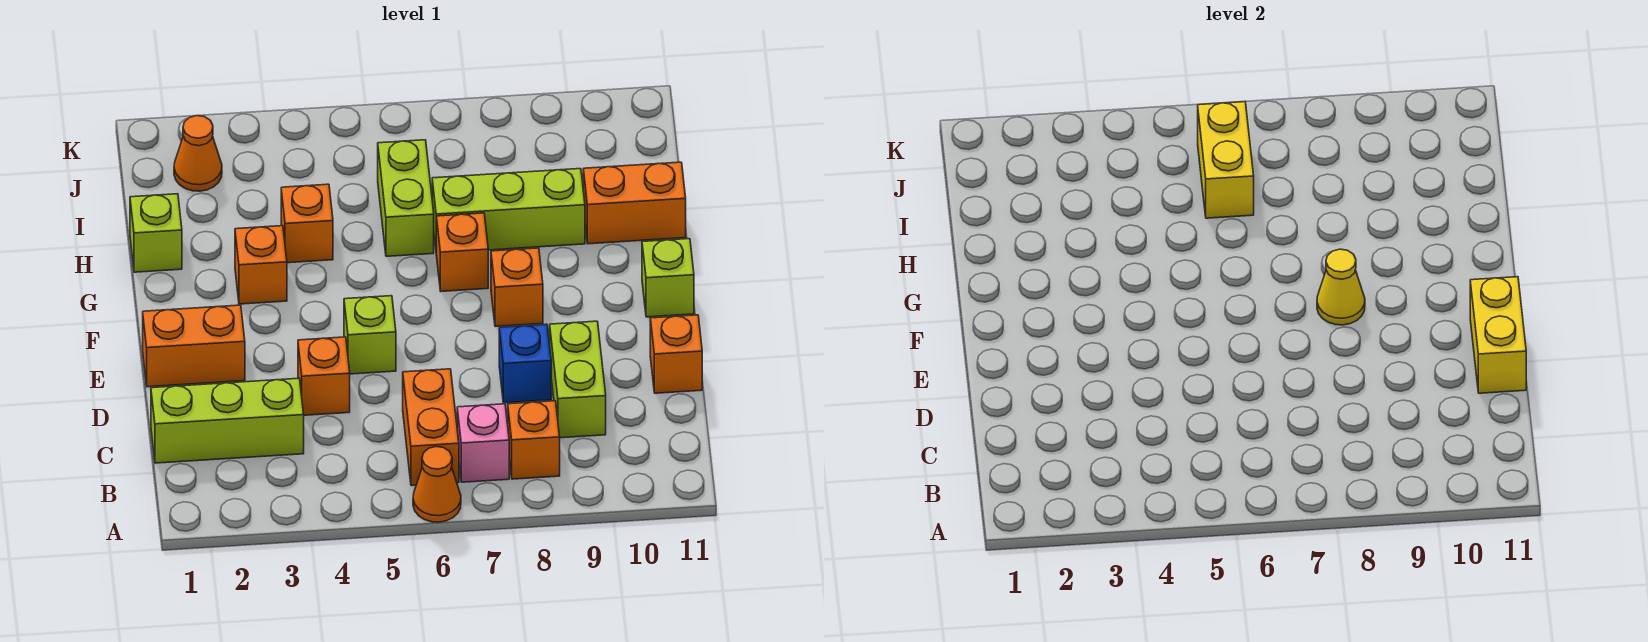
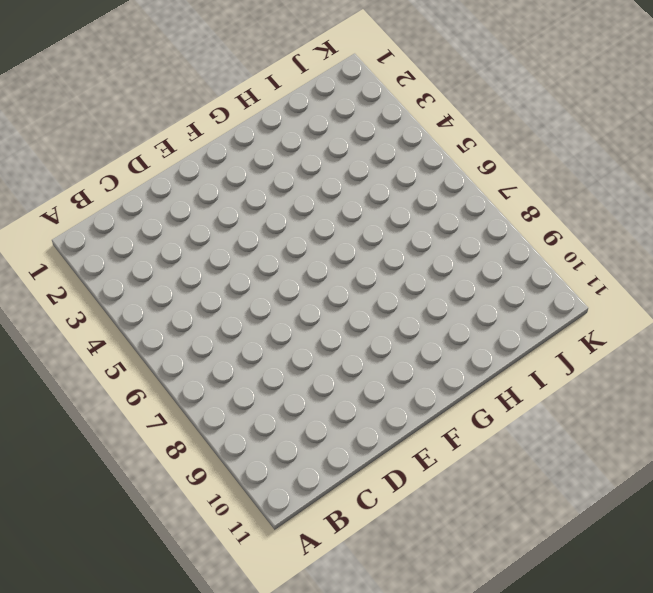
none -> orange 1x1 cone [413,447,461,522]
none -> orange 1x2 brick [403,369,459,486]
none -> pink 1x1 brick [457,404,509,482]

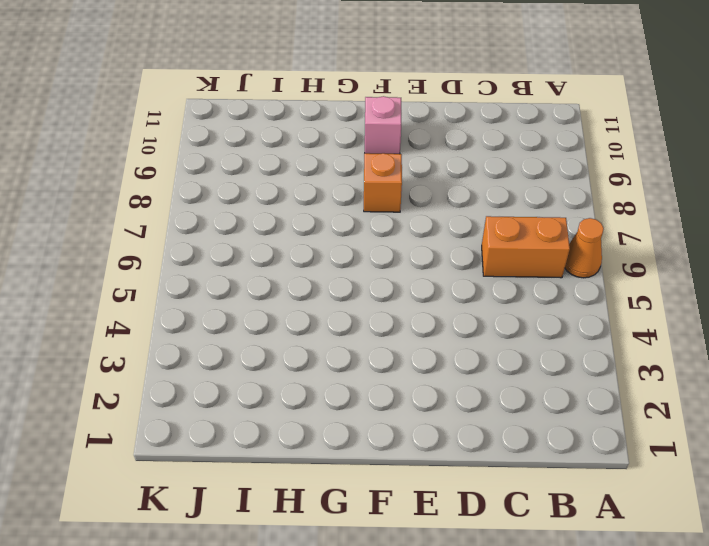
pink 1x1 brick [365,96,401,154] -> pink 1x1 brick moved to [457,404,509,482]
none -> orange 1x1 brick [508,401,560,479]
none -> lime 1x3 brick [151,378,304,463]
none -> lime 1x2 brick [550,321,606,438]

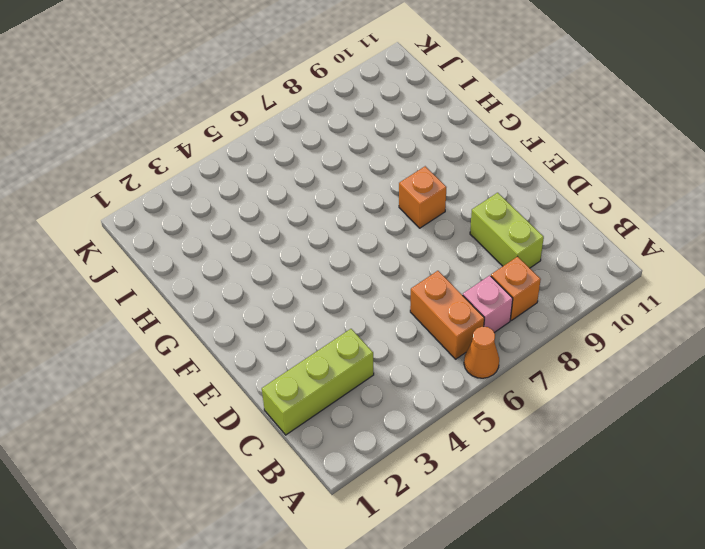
none -> orange 1x1 brick [298,337,350,415]
none -> blue 1x1 brick [499,324,551,403]
none -> orange 1x1 brick [650,315,702,393]

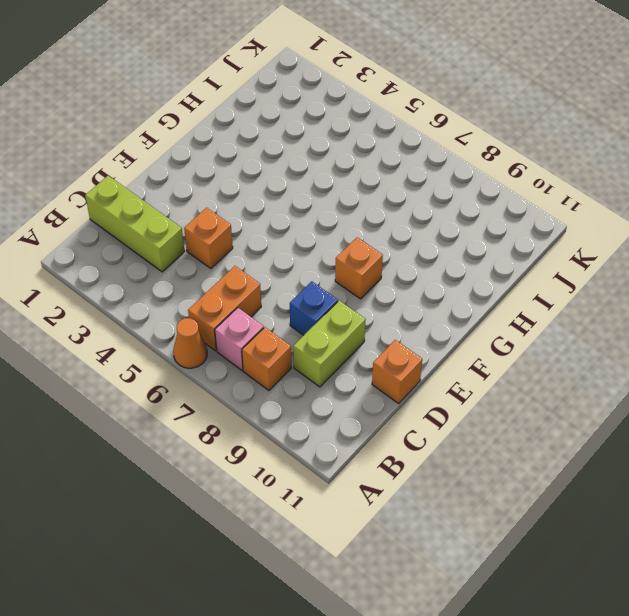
none -> orange 1x2 brick [143,305,245,387]
none -> lime 1x1 brick [344,296,396,374]
none -> lime 1x1 brick [642,239,694,317]

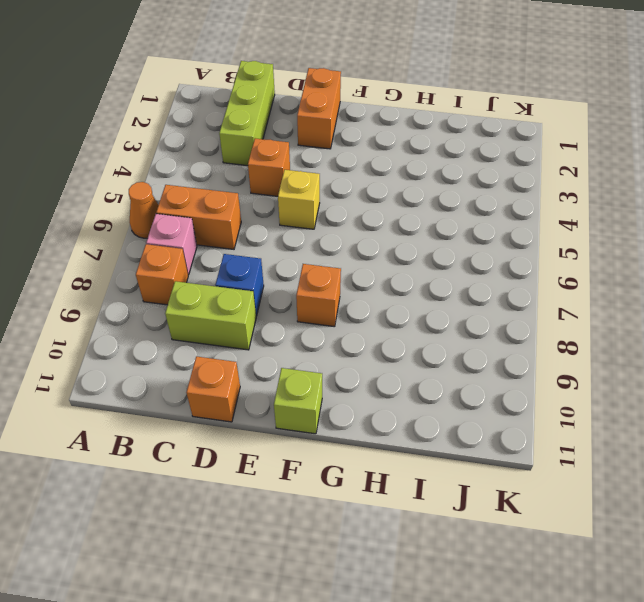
yellow 1x1 brick [278,170,320,229] -> lime 1x1 brick [344,296,396,374]
none -> orange 1x1 brick [235,226,287,304]
none -> orange 1x1 brick [436,213,488,291]
none -> lime 1x1 brick [130,194,182,272]

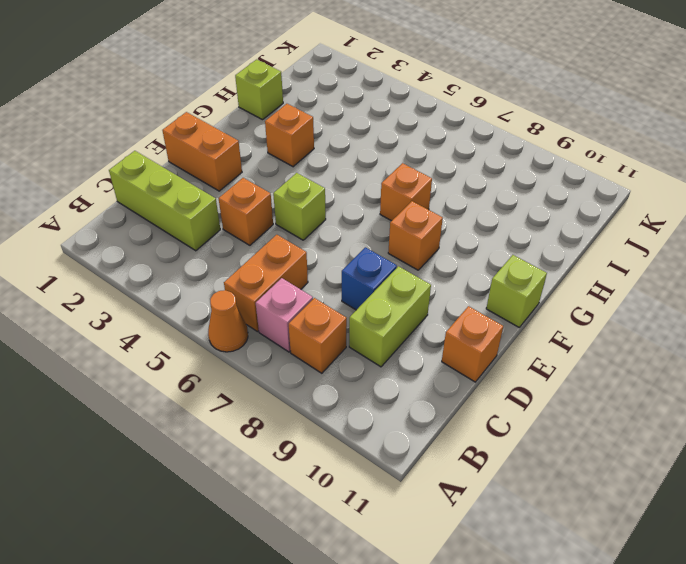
none -> orange 1x1 brick [281,184,333,263]
none -> lime 1x2 brick [378,140,434,256]
none -> lime 1x3 brick [432,169,585,250]

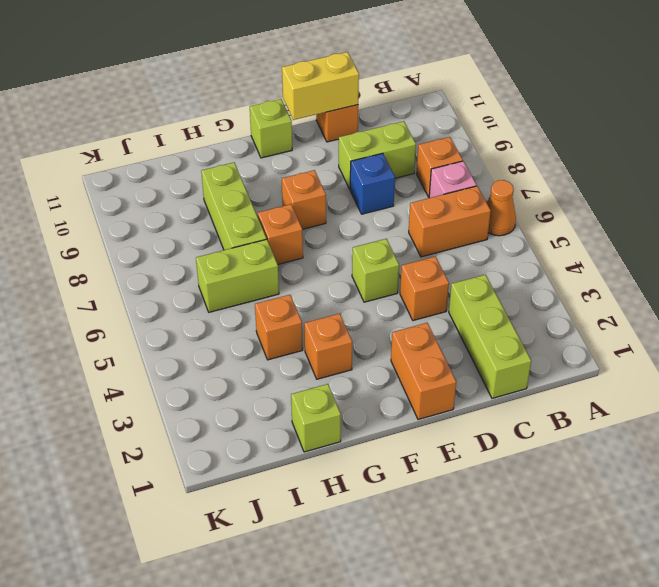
none -> orange 1x2 brick [583,162,686,244]
none -> orange 1x1 cone [174,116,222,191]
none -> yellow 1x1 cone [1317,249,1365,325]

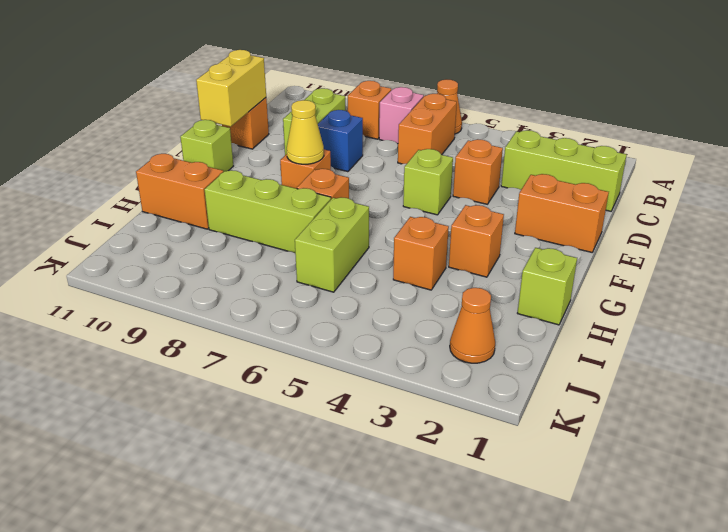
none -> yellow 1x2 brick [1198,102,1254,218]

